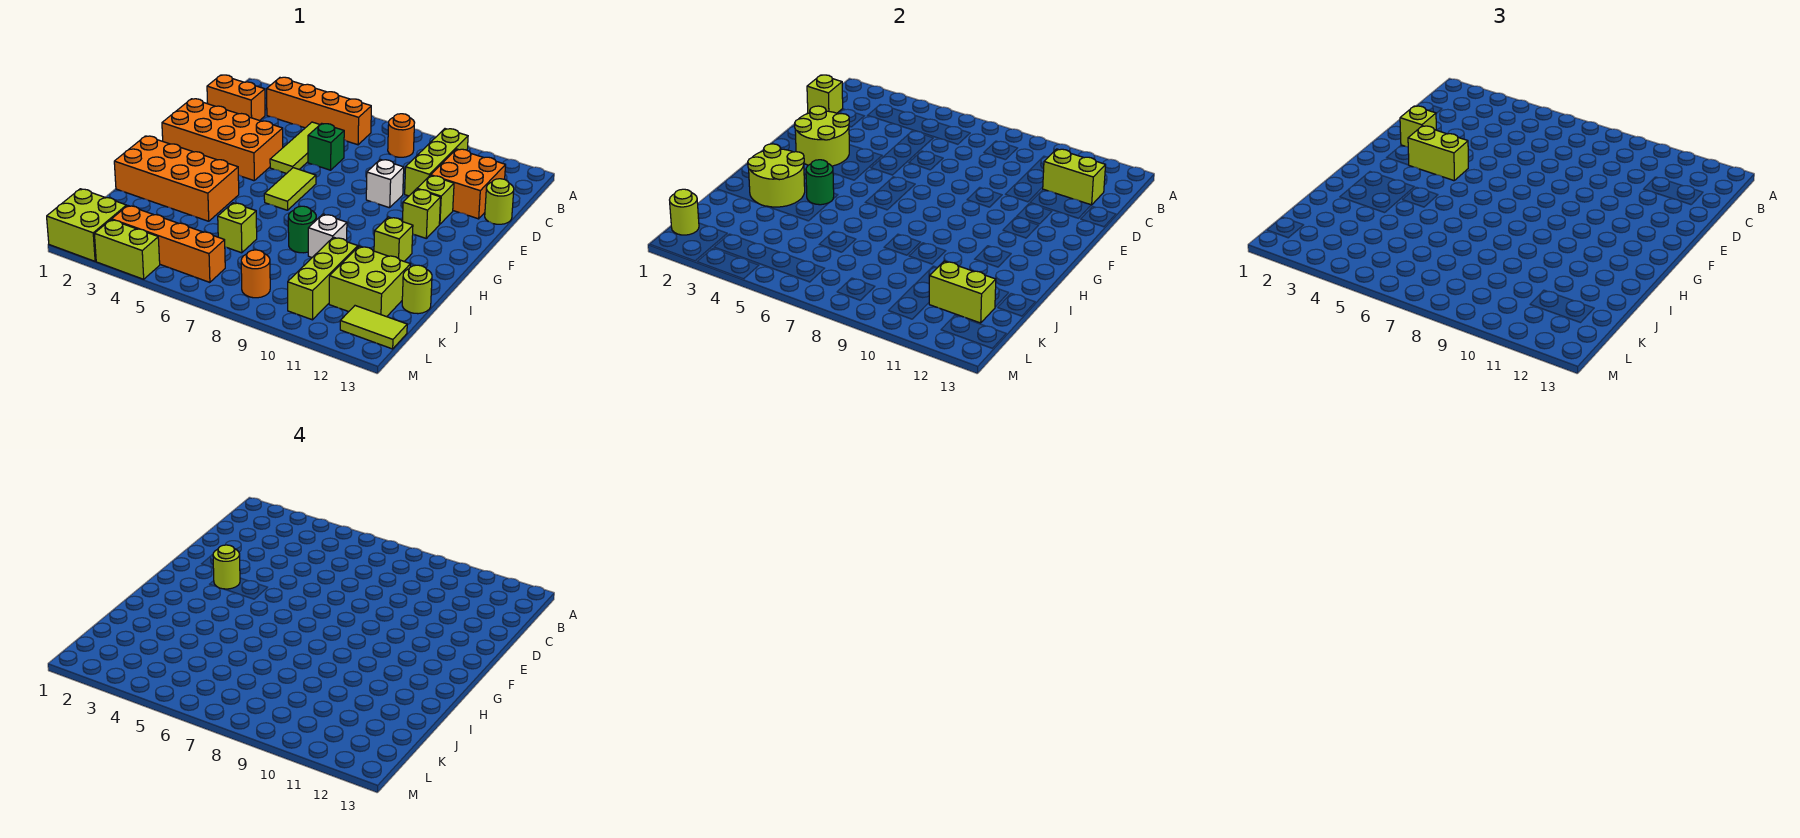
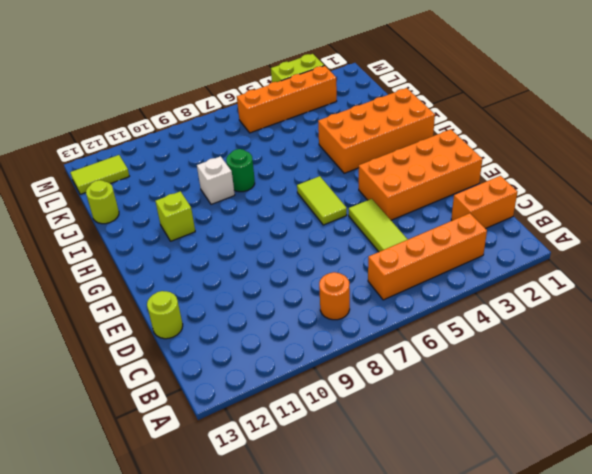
none -> lime 1x3 brick [405,129,468,196]
none -> orange 2x2 brick [431,149,506,219]
none -> green 1x1 brick [308,123,344,170]
none -> white 1x1 brick [366,159,404,208]

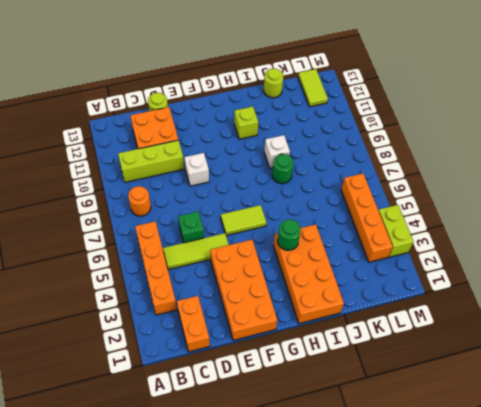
none -> lime 1x1 brick [417,175,454,224]
none -> lime 1x1 brick [402,189,441,238]
none -> lime 1x1 brick [218,203,257,253]
none -> lime 1x3 brick [288,237,358,320]

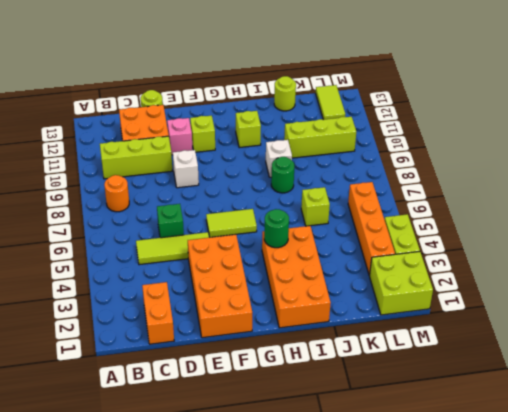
pink 1x1 brick [167,118,193,155] -> lime 1x1 brick [417,175,454,224]
none -> orange 1x4 brick [267,77,371,145]
none -> lime 2x2 brick [329,246,410,317]
none -> orange 1x1 round brick [241,250,270,298]
none -> lime 1x1 brick [807,75,843,113]

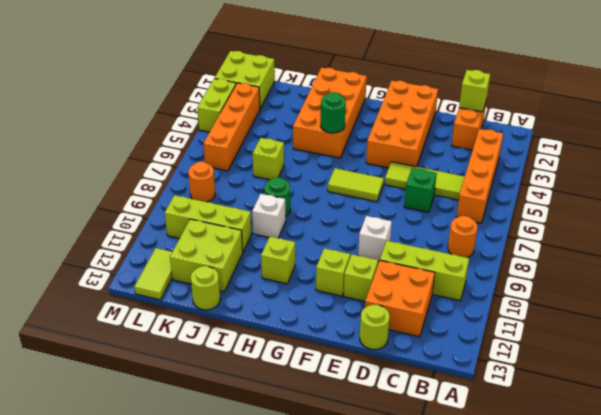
none -> lime 1x2 brick [1043,149,1106,205]
none -> lime 2x2 round brick [795,106,849,166]
none -> lime 2x2 round brick [748,144,805,207]
none -> lime 1x2 brick [929,261,996,323]

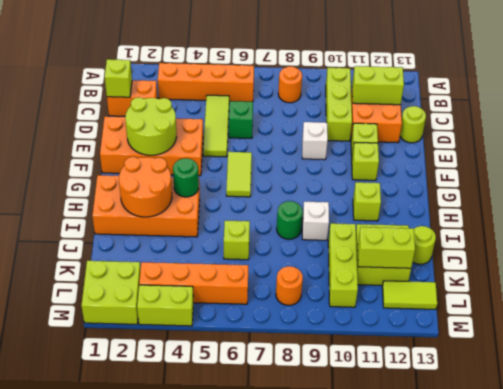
orange 2x2 round brick [119,157,172,217] -> lime 2x2 round brick [748,144,805,207]
none -> lime 1x1 round brick [670,189,699,235]
none -> lime 1x1 brick [1400,106,1436,147]
none -> lime 1x2 brick [1408,126,1468,181]
none -> lime 1x1 round brick [213,545,240,589]

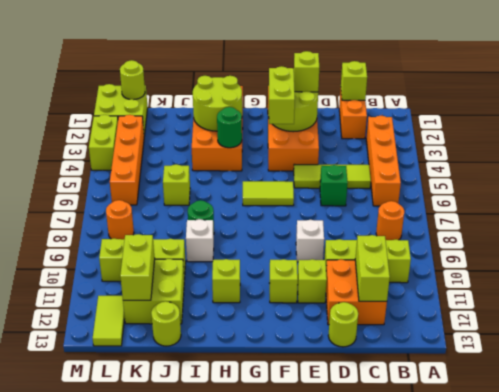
none -> lime 1x1 round brick [213,545,240,589]

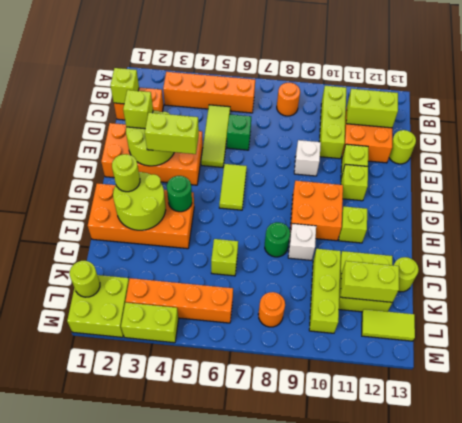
orange 2x2 brick [290,181,343,241] -> none
lime 1x1 round brick [112,154,140,192] -> lime 1x1 round brick moved to [213,545,240,589]

